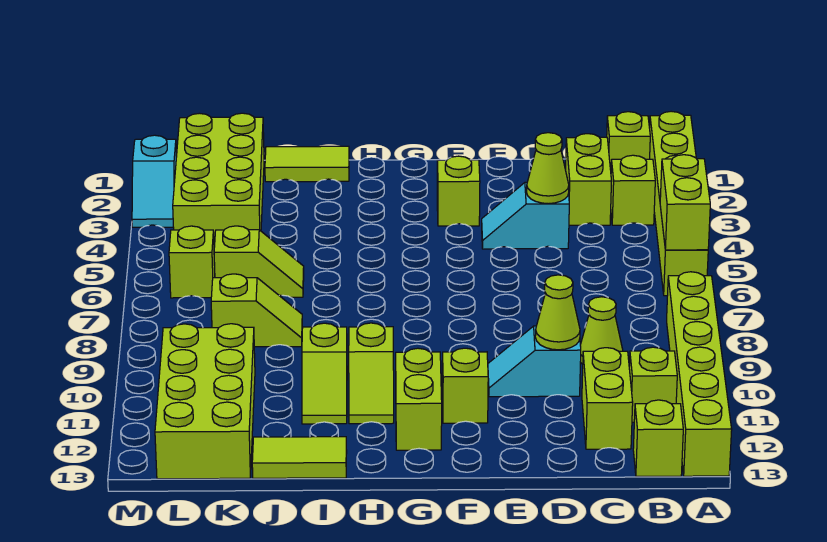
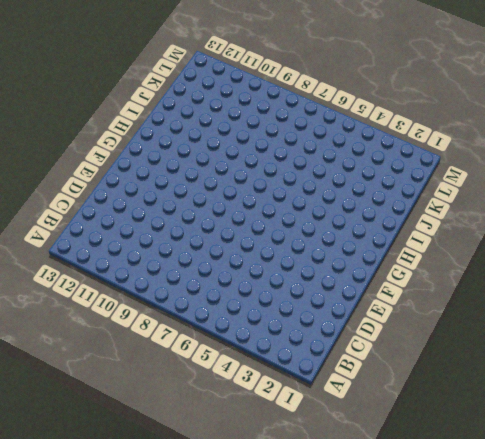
none -> lime 1x6 brick [650,111,708,296]
none -> lime 1x6 brick [667,272,732,476]
none -> lime 1x1 brick [607,112,650,170]

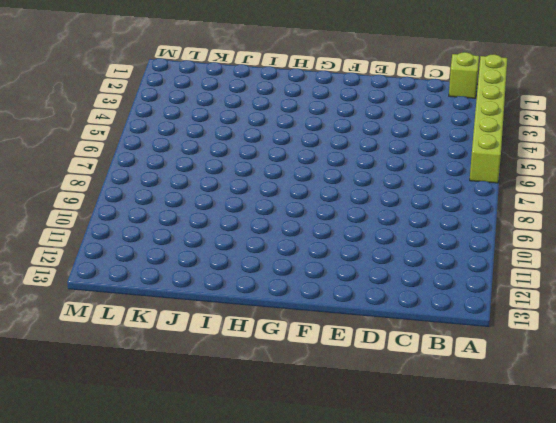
none -> lime 1x6 brick [667,272,732,476]
none -> lime 1x1 brick [611,155,655,225]
none -> lime 1x1 brick [629,347,677,422]

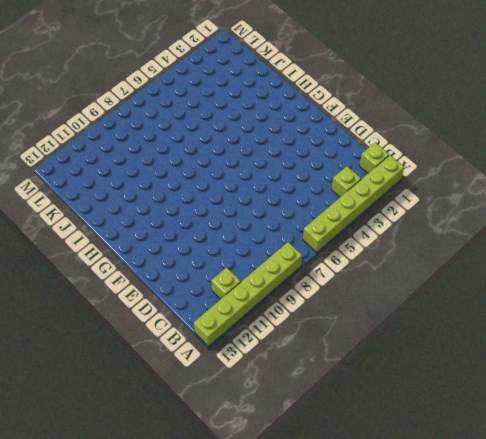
none -> lime 1x1 brick [633,400,683,476]
none -> lime 1x2 brick [566,134,612,225]
none -> lime 1x1 cone [580,297,623,364]

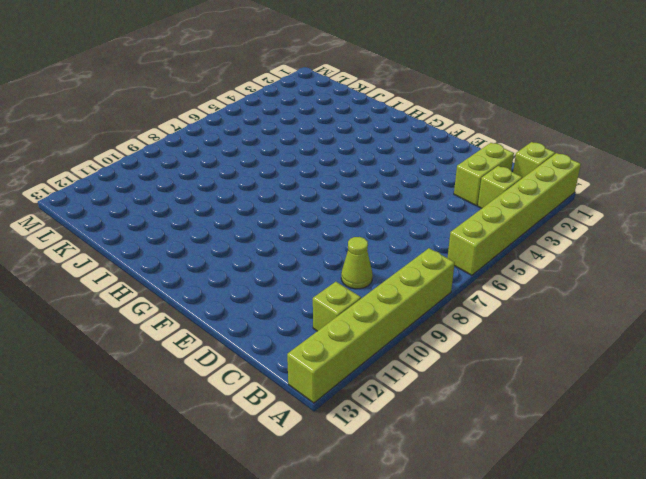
none -> lime 1x1 brick [633,400,683,476]
none -> lime 1x2 brick [582,348,633,449]
none -> cyan 1x2 slope [482,182,569,249]

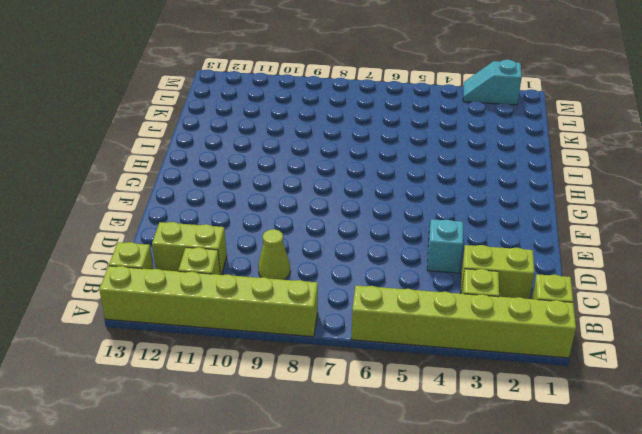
none -> cyan 1x2 slope [488,326,581,397]
none -> lime 1x1 brick [437,156,480,226]
none -> lime 1x1 brick [442,348,488,423]

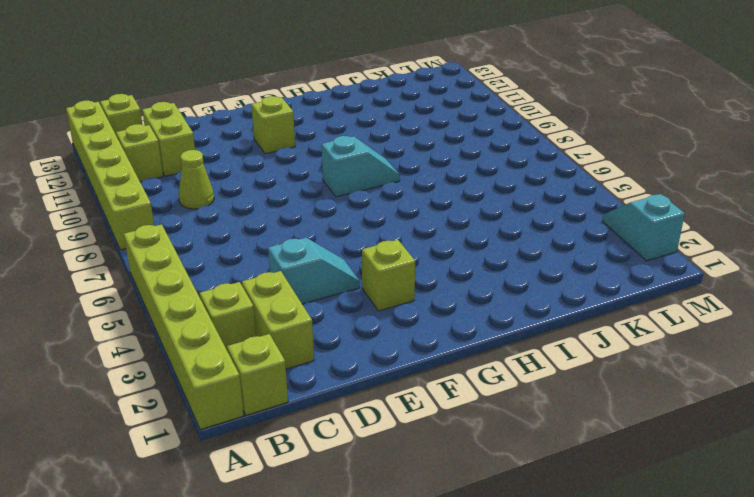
cyan 1x2 slope [322,136,400,197] -> cyan 1x2 slope moved to [488,326,581,397]
none -> lime 1x2 brick [396,348,442,450]
none -> lime 1x2 slope [349,323,394,424]
none -> lime 1x2 tile [265,146,349,182]

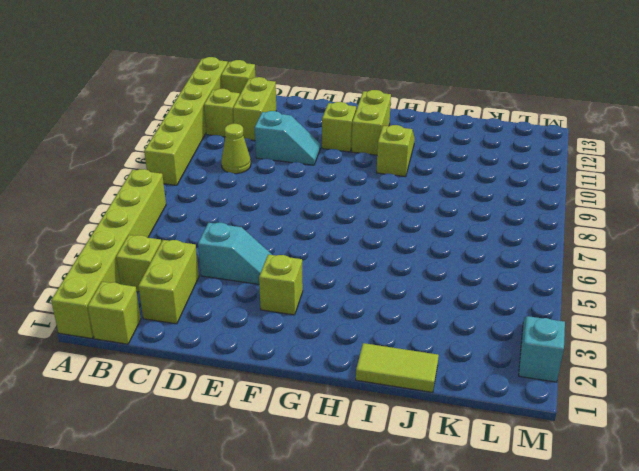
none -> lime 1x2 slope [302,323,347,424]
none -> lime 1x2 tile [252,437,347,478]
none -> lime 1x2 slope [214,226,304,297]

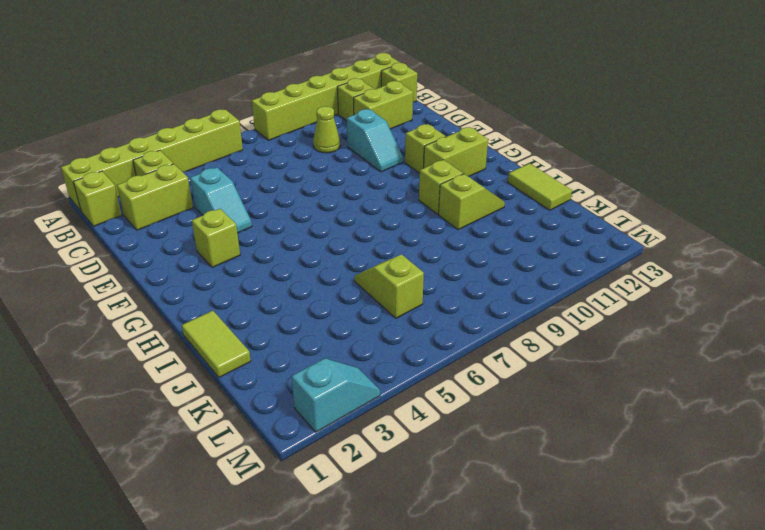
none -> lime 1x2 slope [211,274,302,347]
none -> lime 2x4 brick [173,113,264,247]
none -> lime 2x4 brick [155,324,255,479]

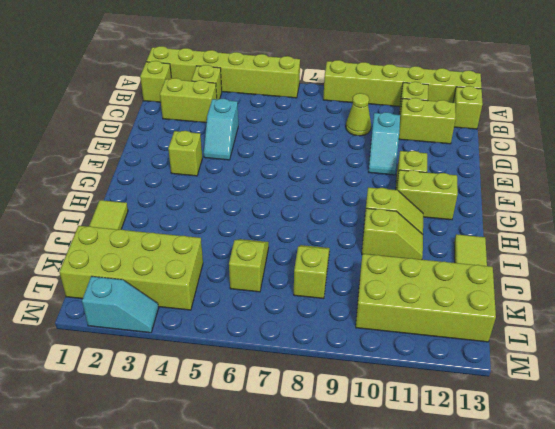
none -> lime 1x1 brick [169,226,215,298]
none -> lime 1x2 brick [660,155,710,250]
none -> lime 1x1 cone [527,133,569,204]

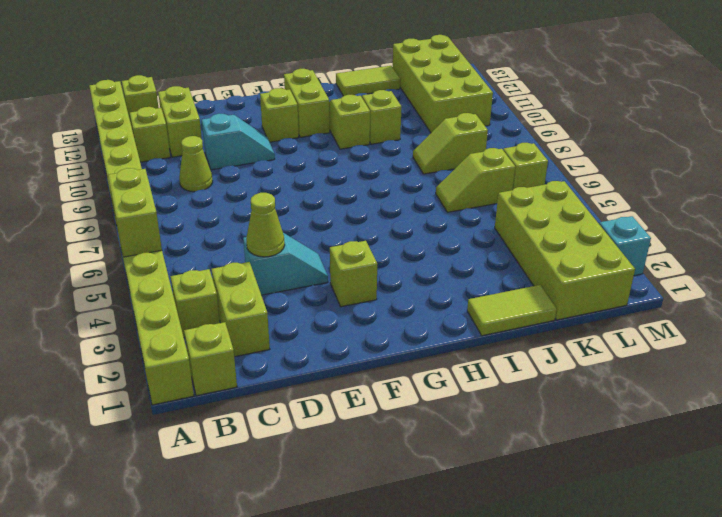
none -> lime 1x1 cone [535,275,580,350]

